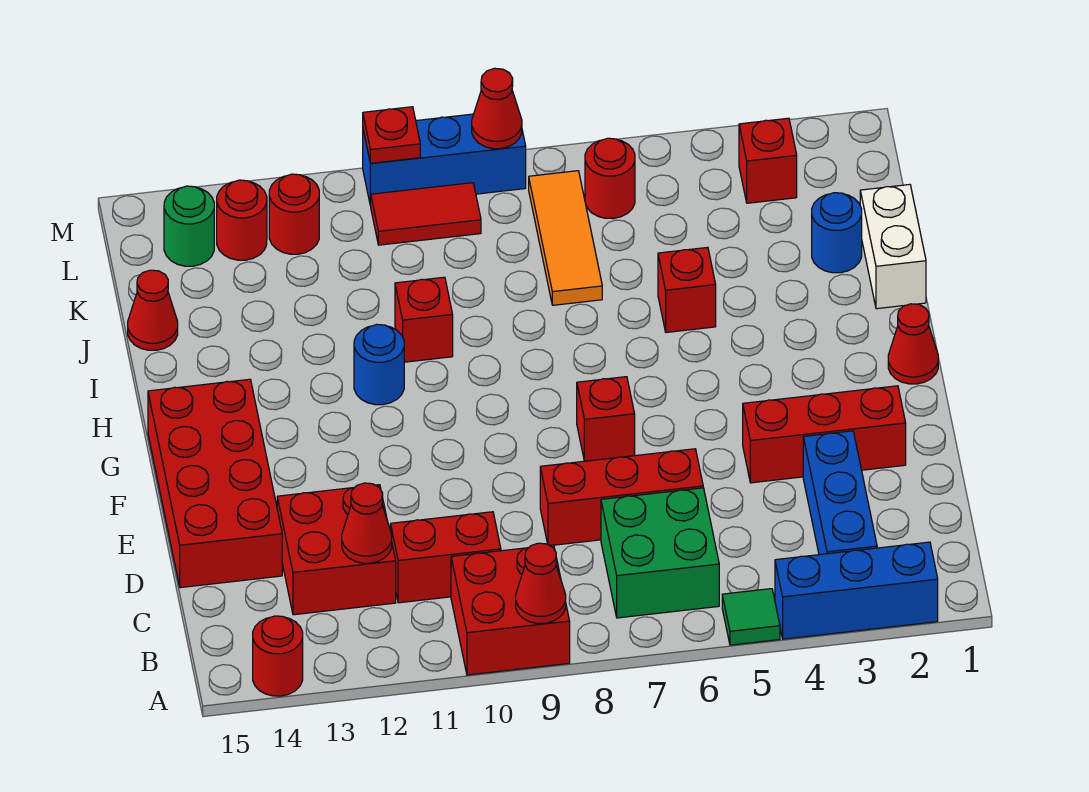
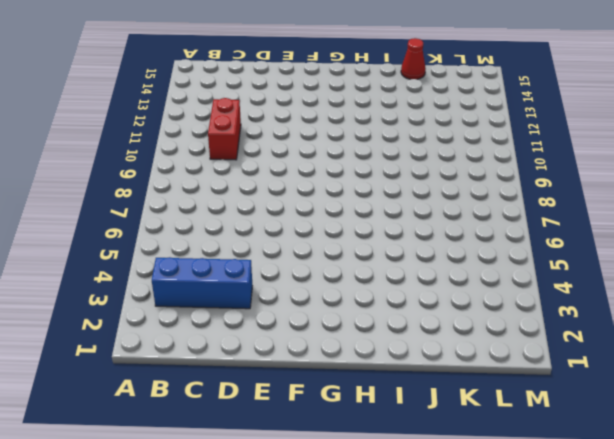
none -> blue 1x3 brick [775,542,938,639]
none -> green 1x1 tile [722,589,780,645]
none -> red 2x2 brick [451,545,570,675]
none -> red 1x1 round brick [253,616,303,696]

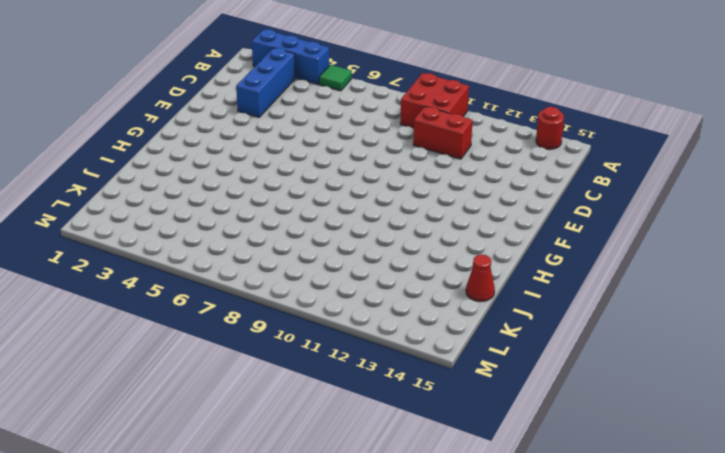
none -> green 2x2 brick [601,488,719,618]
none -> red 2x2 brick [277,485,396,615]
none -> red 1x3 brick [540,449,703,545]
none -> red 2x4 brick [148,379,282,588]

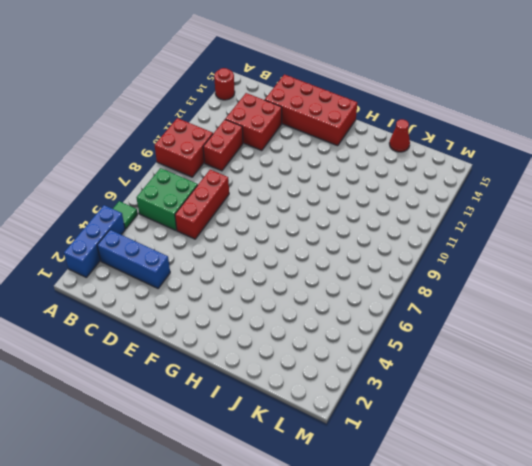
none -> red 1x3 brick [743,386,906,483]
none -> red 1x1 brick [577,377,635,461]
none -> red 1x1 cone [888,304,938,384]
none -> blue 1x1 round brick [354,325,404,405]

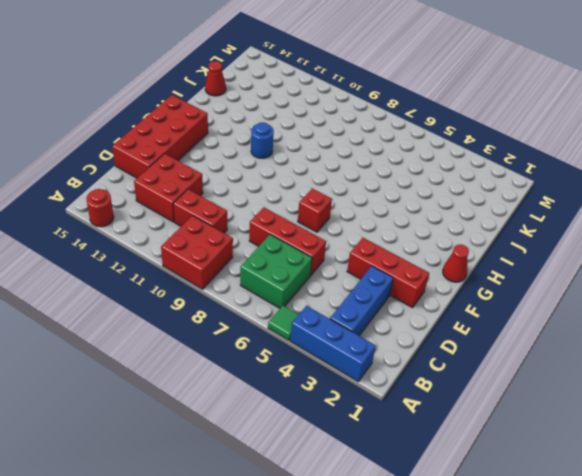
none -> white 1x2 brick [860,185,926,309]
none -> red 1x1 brick [658,247,716,332]
none -> red 1x1 brick [395,277,453,362]
none -> blue 1x1 round brick [812,193,862,273]

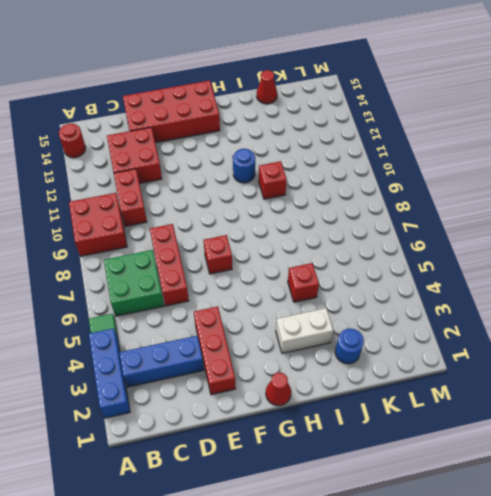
white 1x2 brick [276,308,333,353] -> white 1x2 brick moved to [860,185,926,309]
none -> orange 1x3 tile [529,171,602,305]
none -> red 1x1 brick [739,118,797,203]
none -> red 1x1 round brick [585,138,635,219]
none -> red 1x2 tile [371,183,481,245]

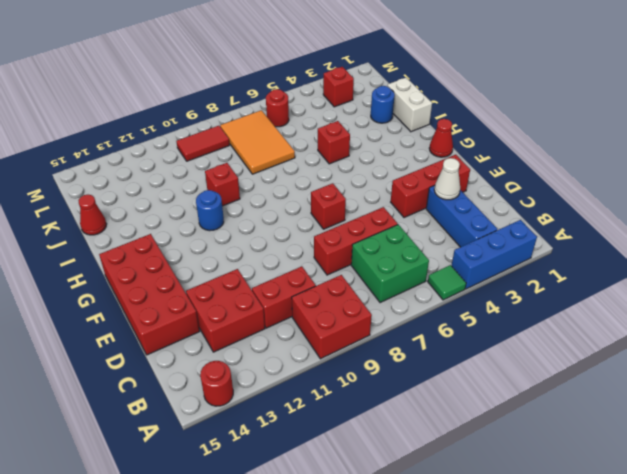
white 1x1 cone [434,158,460,200] -> none
orange 2x3 tile [220,110,295,174] -> orange 1x3 tile [529,171,602,305]
none -> red 1x1 round brick [269,174,319,254]
none -> red 1x1 round brick [217,180,267,260]
none -> green 1x1 round brick [164,186,214,266]
none -> blue 1x3 brick [363,114,526,206]

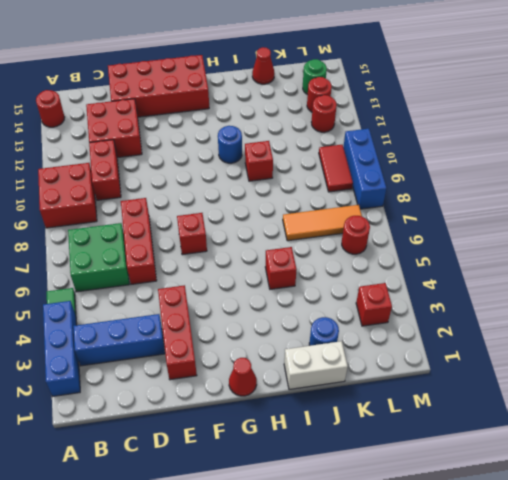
none -> red 1x1 cone [516,543,566,623]
none -> red 1x1 cone [342,483,392,563]
none -> red 1x1 cone [472,68,522,149]
none -> red 1x1 plate [363,107,420,163]

